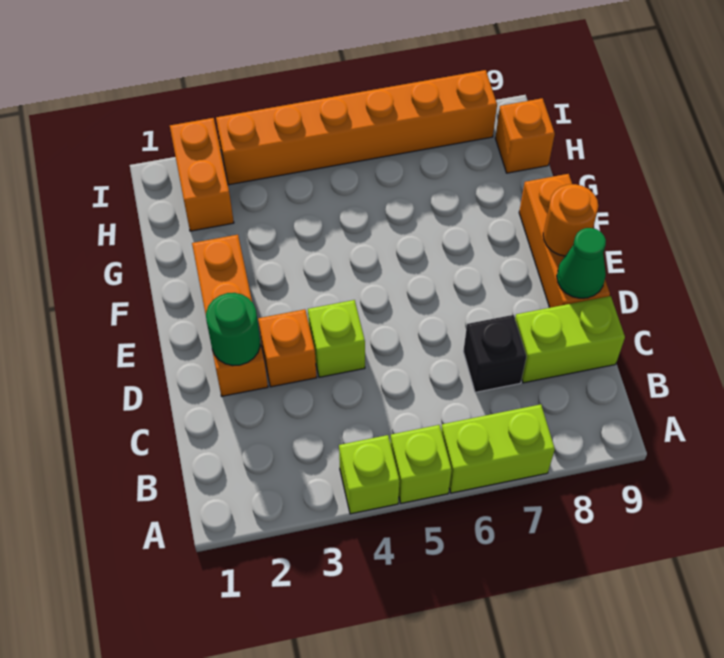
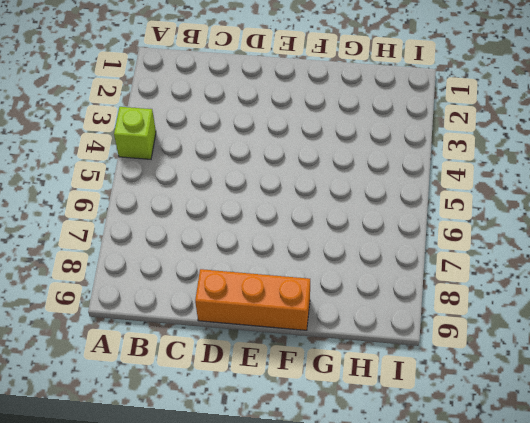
none -> lime 1x1 brick [390,425,452,503]
none -> lime 1x2 brick [441,404,555,493]
none -> black 1x1 brick [463,315,526,392]

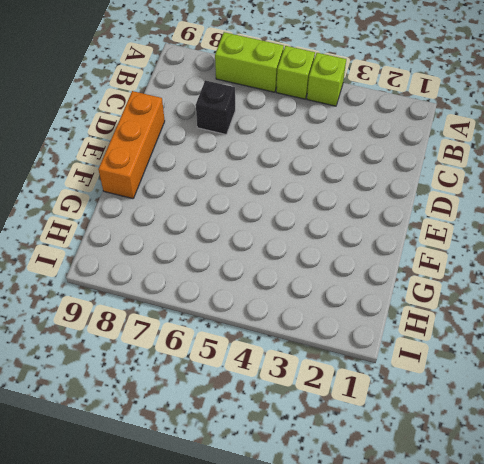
none -> lime 1x2 brick [515,296,625,383]
none -> orange 1x3 brick [192,235,268,396]
none -> orange 1x1 brick [258,309,317,387]

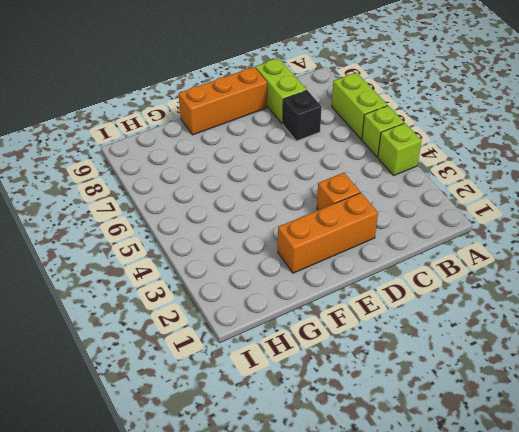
none -> lime 1x1 brick [308,300,365,377]
none -> orange 1x2 brick [170,118,234,231]
none -> orange 1x1 brick [495,98,555,173]

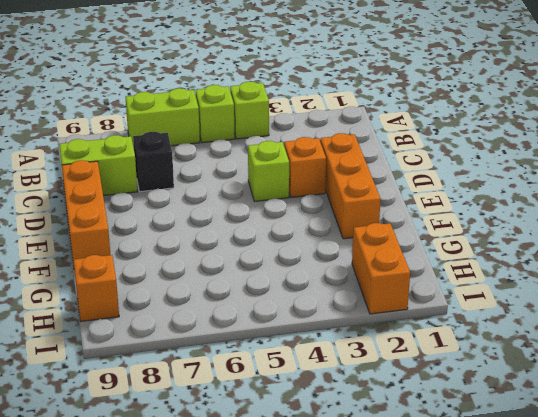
none -> orange 1x6 brick [216,70,497,185]
none -> green 1x1 round brick [206,293,260,366]
none -> green 1x1 cone [557,228,606,298]

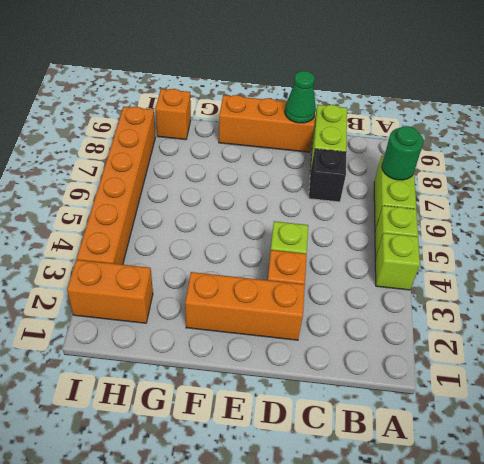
green 1x1 round brick [382,126,424,180] -> green 1x1 round brick moved to [206,293,260,366]
none -> orange 1x1 round brick [543,184,598,256]

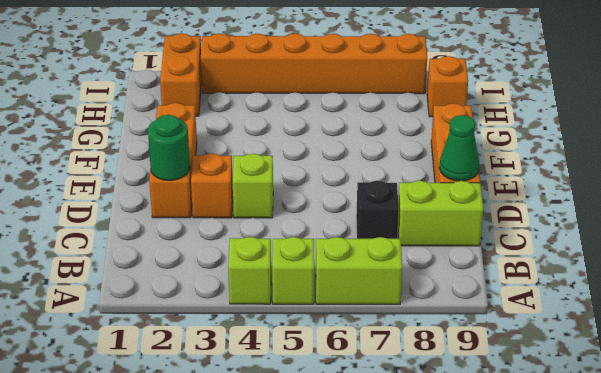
none -> orange 1x1 round brick [543,184,598,256]

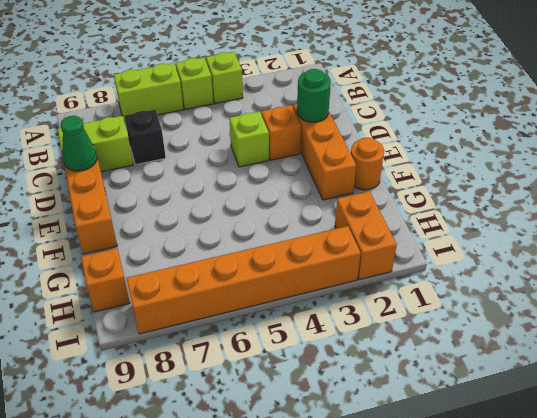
orange 1x1 round brick [351,138,384,190] -> orange 1x1 round brick moved to [543,184,598,256]

